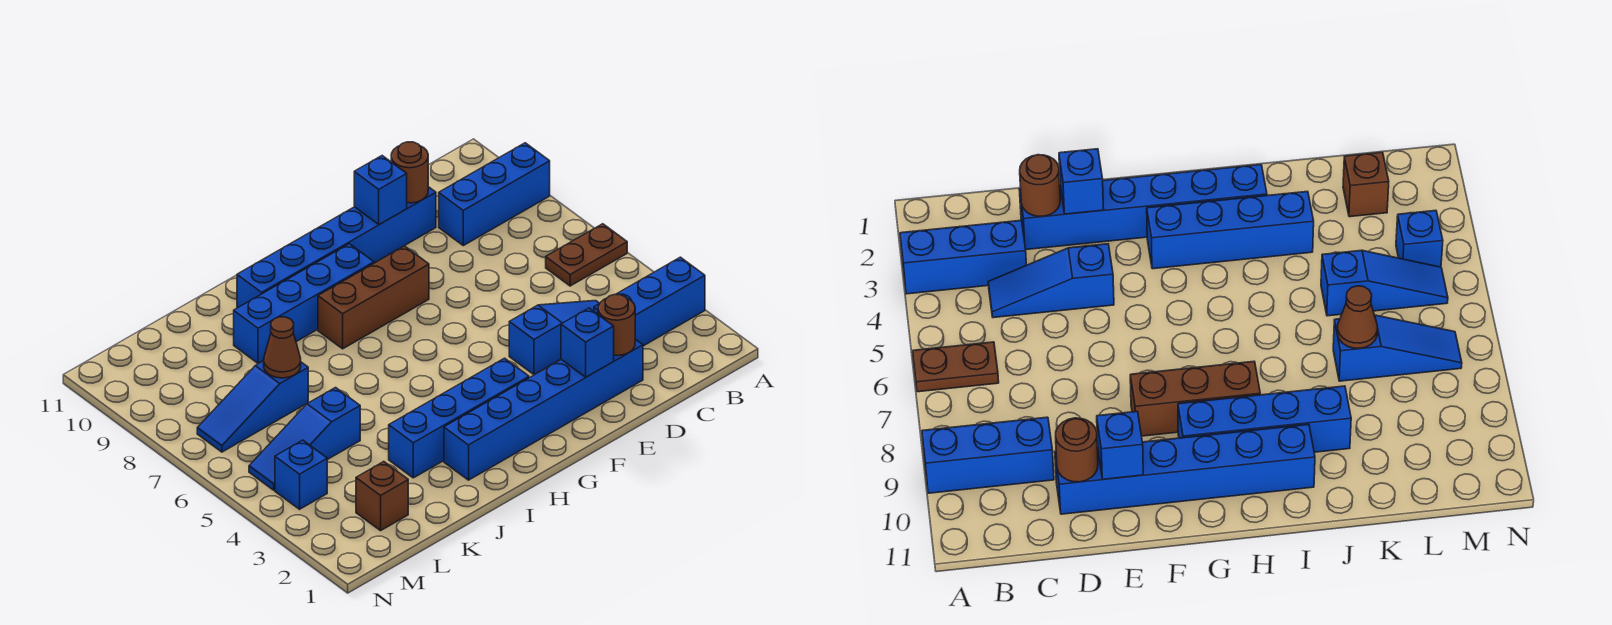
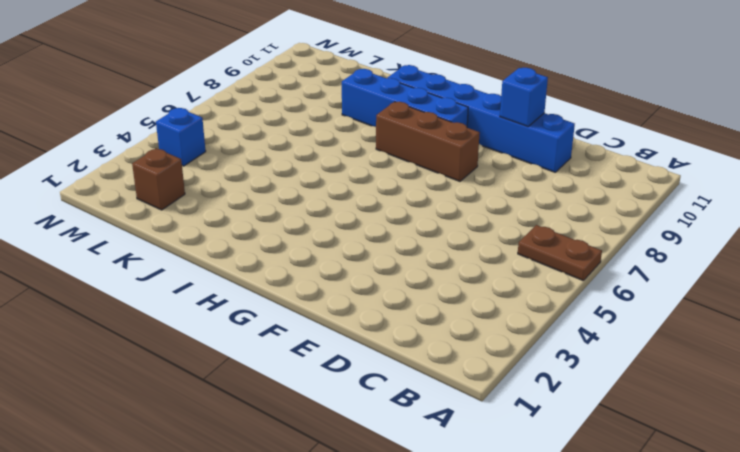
none -> blue 1x3 brick [594,257,705,346]
none -> blue 1x3 brick [439,143,550,246]
none -> blue 1x3 slope [509,301,600,375]

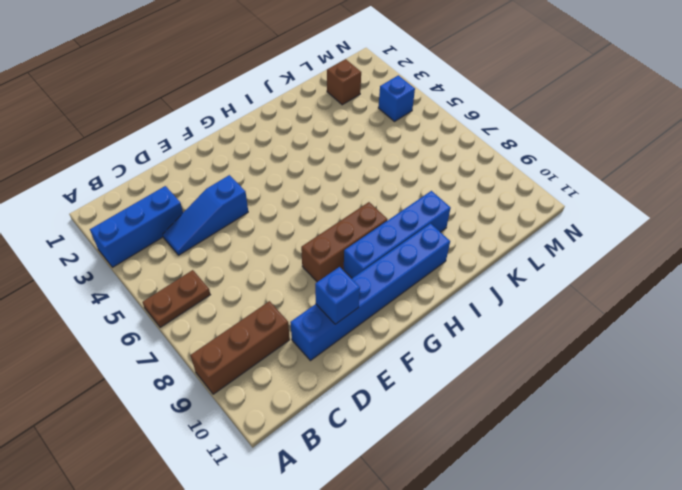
brown 1x3 brick [190,301,290,394] -> blue 1x3 brick [439,143,550,246]
none -> blue 1x6 brick [444,339,643,480]
none -> blue 1x4 brick [389,358,529,478]
none -> blue 1x3 slope [249,388,360,490]

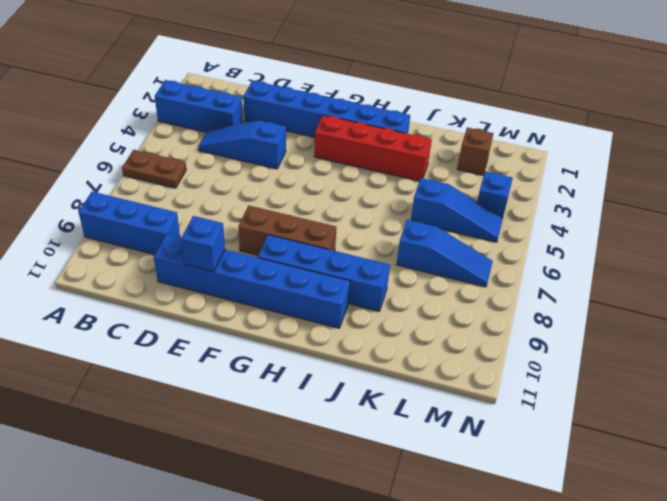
red 1x4 brick [314,115,432,181] -> blue 1x4 brick [389,358,529,478]
none -> brown 1x1 round brick [598,294,635,356]
none -> brown 1x1 round brick [391,142,428,203]
none -> blue 1x1 brick [561,308,614,377]

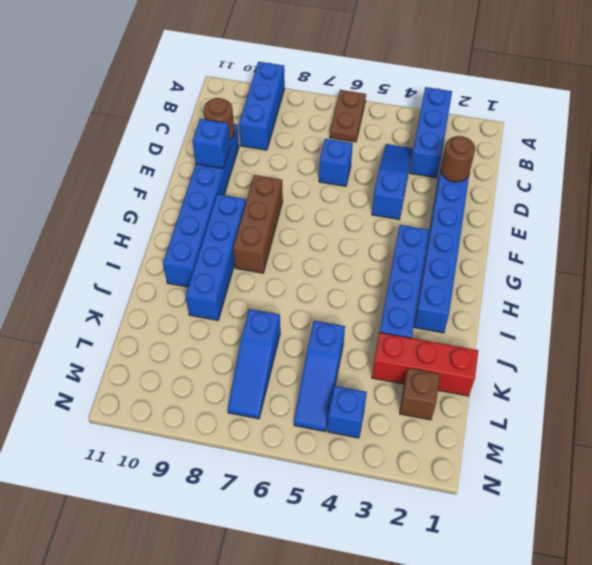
blue 1x1 brick [319,139,353,186] -> blue 1x1 brick moved to [561,308,614,377]
red 1x3 brick [372,333,478,396] -> none
none -> brown 1x1 cone [264,317,301,378]

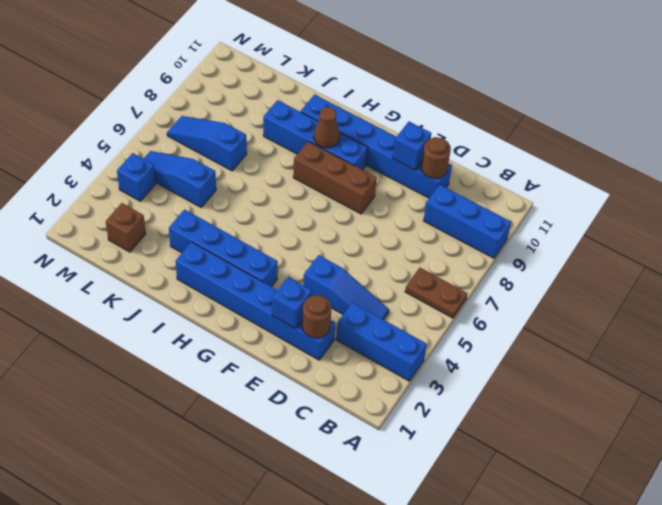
brown 1x1 cone [314,107,340,148] -> brown 1x1 cone moved to [264,317,301,378]

